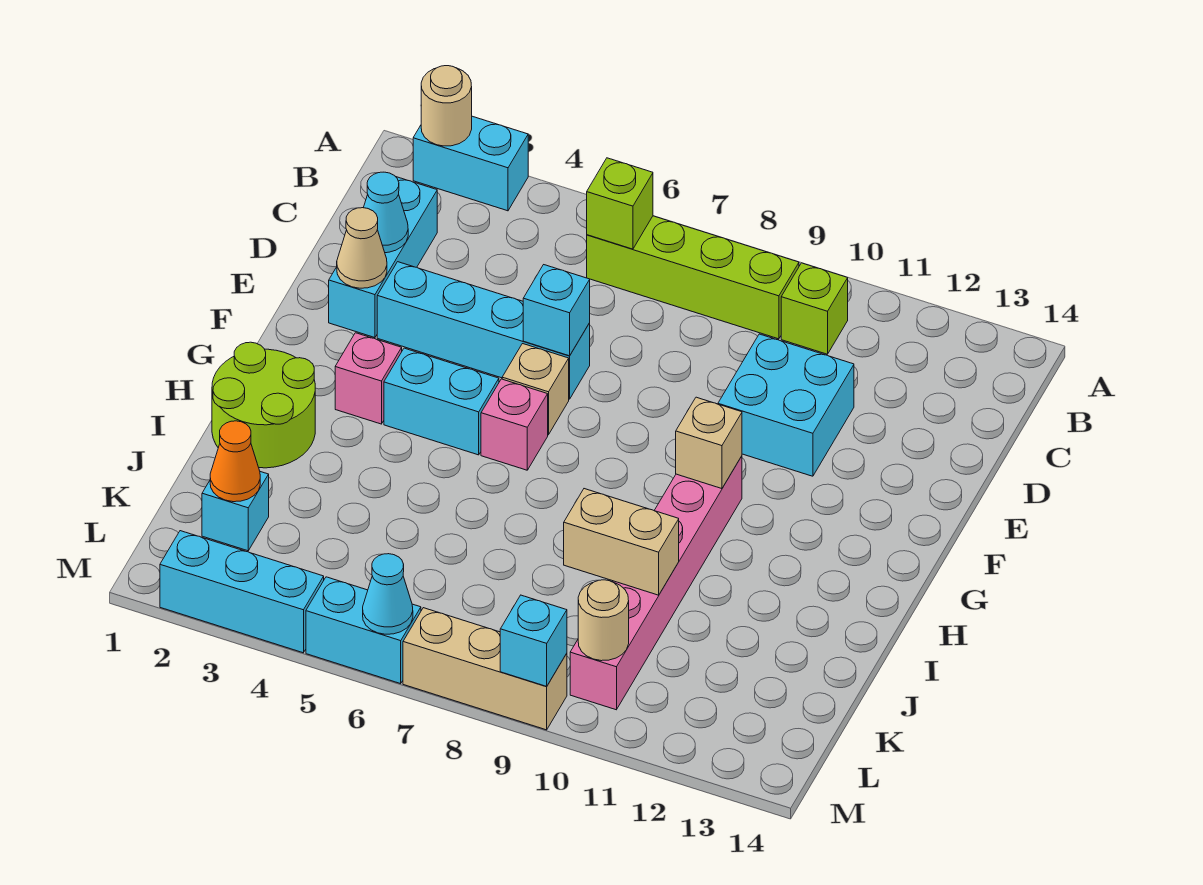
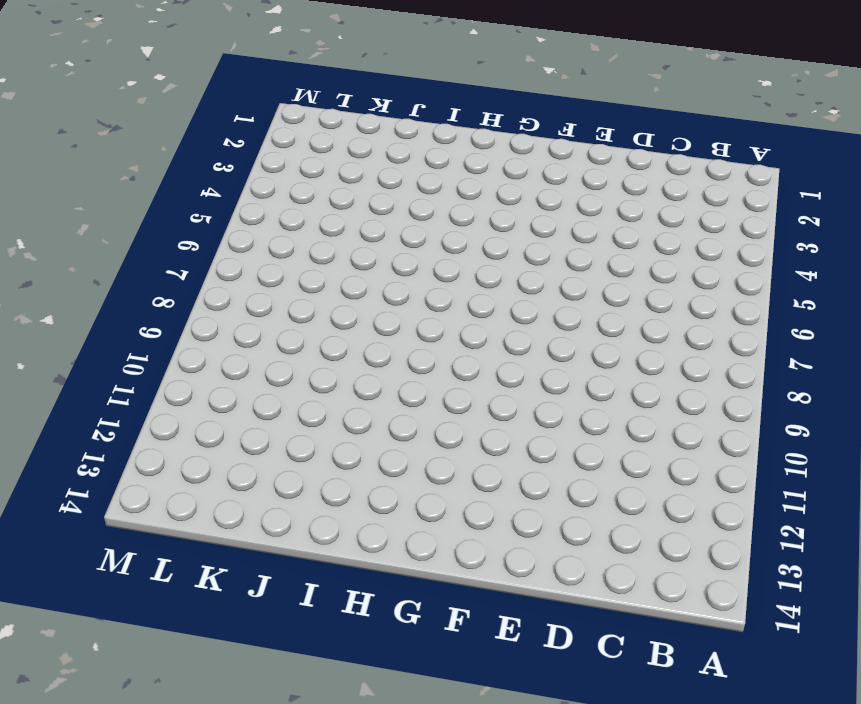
none -> cyan 1x2 brick [413,116,528,211]
none -> lime 1x4 brick [587,216,799,339]
none -> lime 1x1 brick [781,263,848,354]

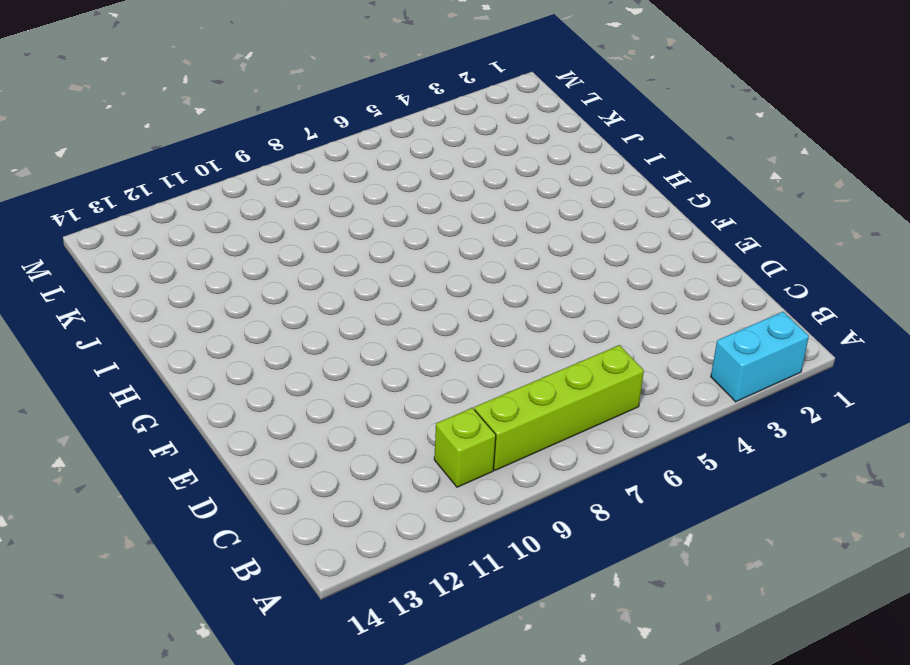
none -> cyan 1x3 brick [329,177,437,338]
none -> cyan 2x2 brick [718,334,854,476]
none -> cyan 1x4 brick [377,262,590,399]

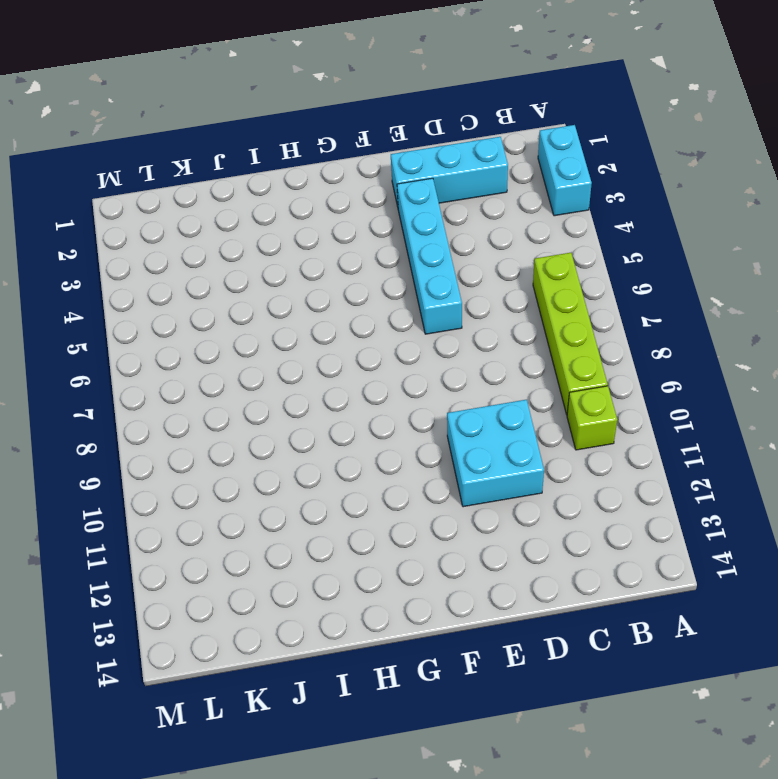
none -> tan 1x1 brick [502,344,569,435]
none -> pink 1x1 brick [335,333,402,424]
none -> cyan 1x2 brick [384,348,499,455]

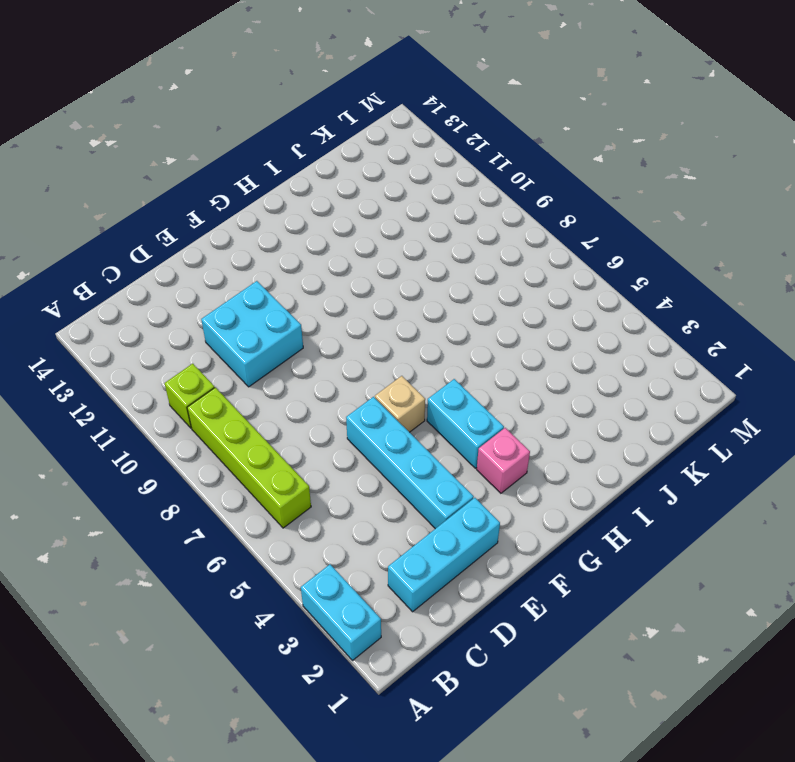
none -> pink 1x1 brick [481,379,548,470]
none -> pink 1x6 brick [570,456,742,710]
none -> lime 2x2 round brick [212,342,315,468]

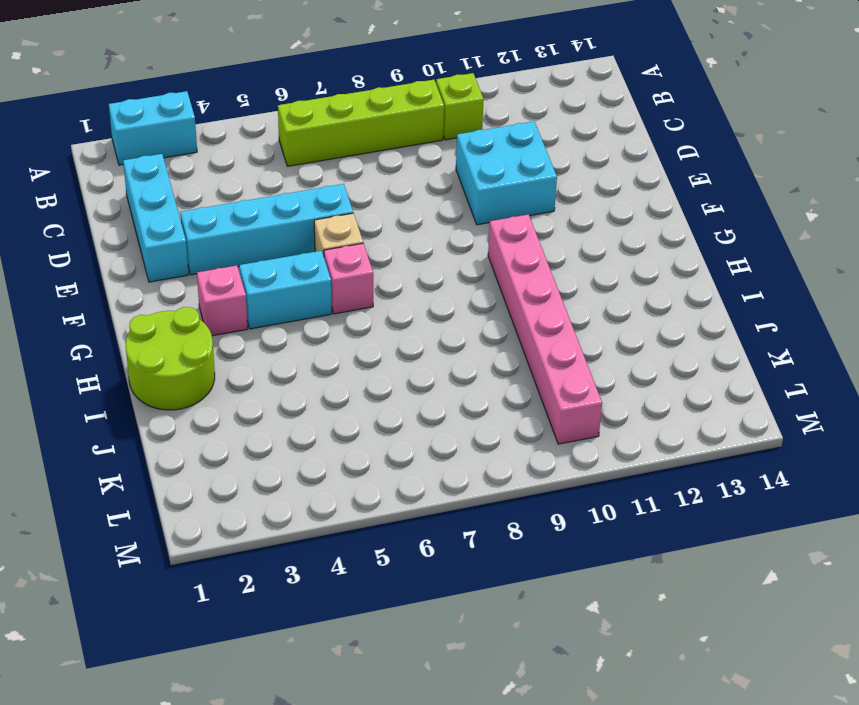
none -> cyan 1x1 brick [202,472,269,551]
none -> cyan 1x3 brick [160,531,324,653]
none -> cyan 1x2 brick [306,577,421,684]

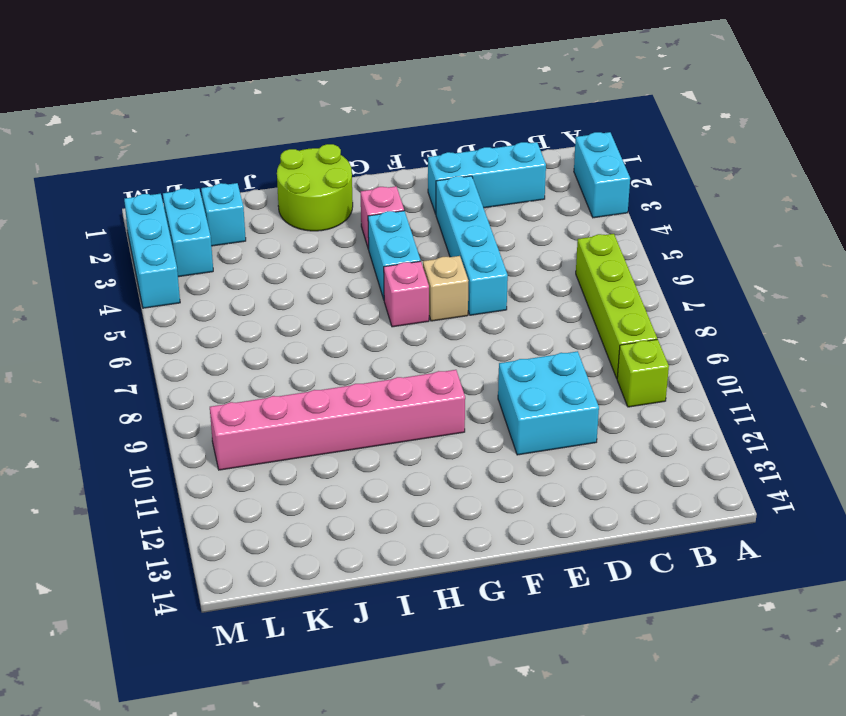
cyan 1x2 brick [163,188,213,277] -> cyan 1x2 brick moved to [306,577,421,684]
none -> tan 1x3 brick [403,608,567,730]
none -> tan 1x1 round brick [421,66,472,146]
none -> lime 1x1 brick [587,158,653,249]

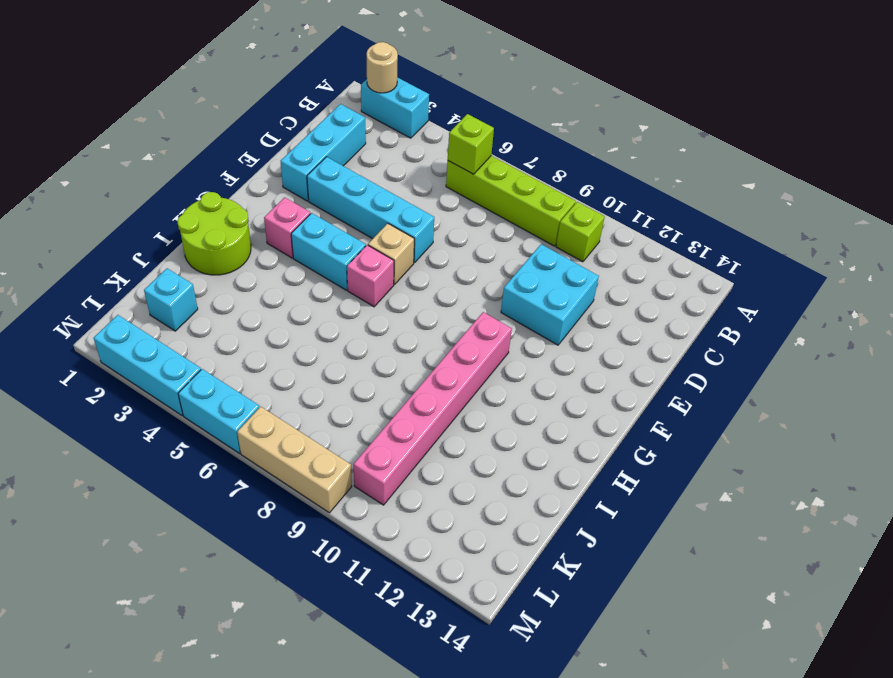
none -> cyan 1x1 cone [364,172,408,253]
none -> tan 1x1 cone [337,208,387,288]
none -> cyan 1x1 brick [523,265,590,356]

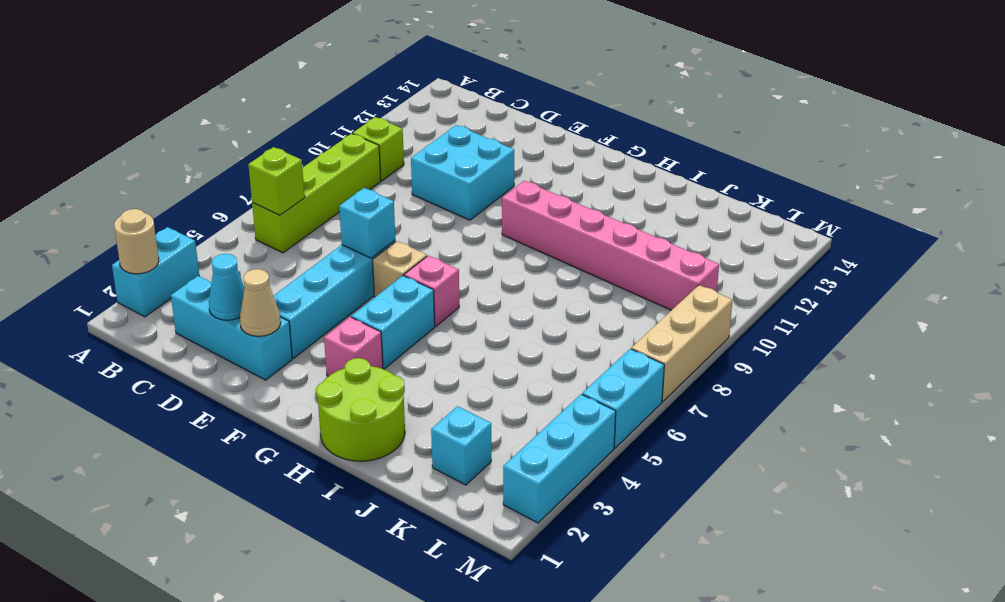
none -> tan 1x1 brick [676,397,742,489]
none -> tan 1x2 brick [564,489,679,595]
none -> orange 1x1 cone [210,421,260,502]

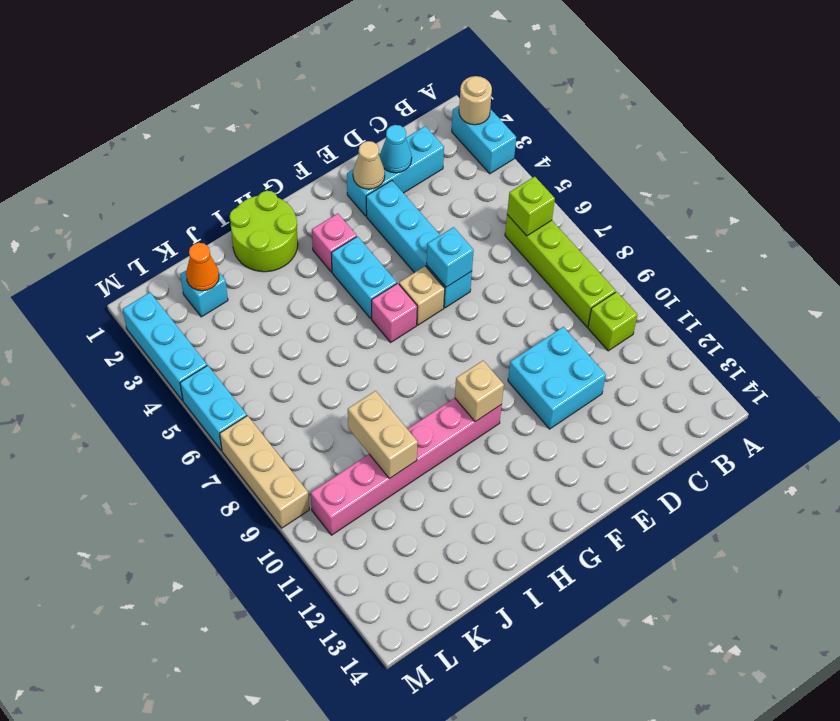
none -> tan 1x1 round brick [578,580,629,661]
none -> cyan 1x1 cone [363,554,413,634]
none -> cyan 1x1 brick [500,595,567,686]

